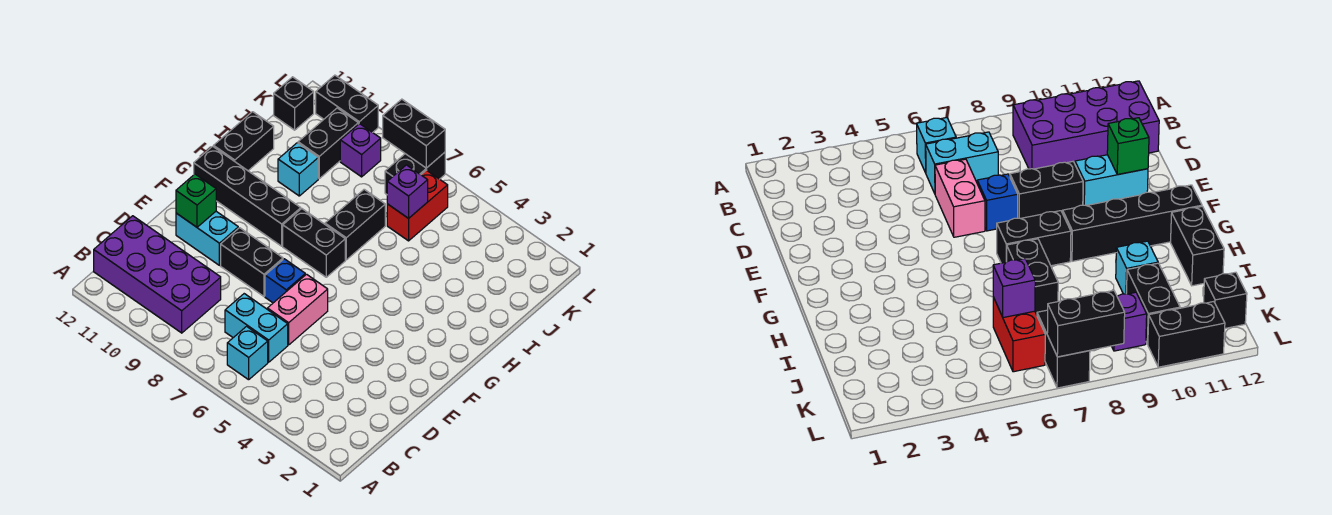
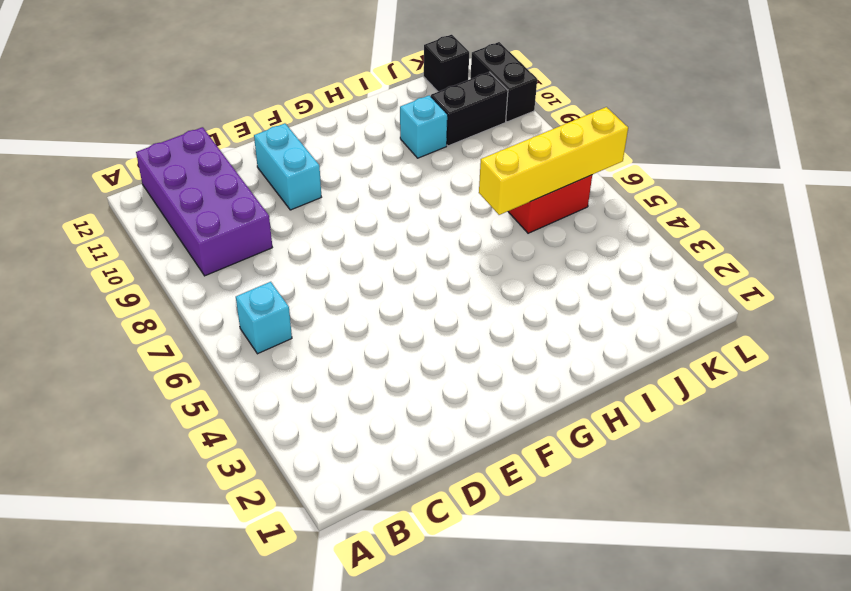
yellow 1x4 brick [479,107,628,215] -> purple 1x1 brick [387,165,428,218]
none -> cyan 1x2 brick [225,294,288,362]
none -> pink 1x2 brick [267,274,328,345]
none -> blue 1x1 brick [265,259,305,303]

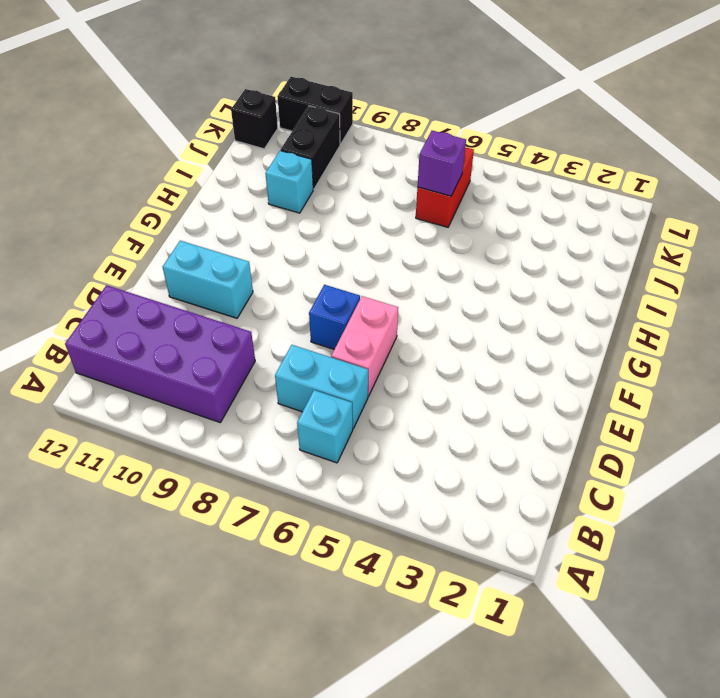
none -> black 1x2 brick [221,228,283,296]
none -> black 1x2 brick [283,209,345,277]
none -> black 1x4 brick [194,146,301,246]

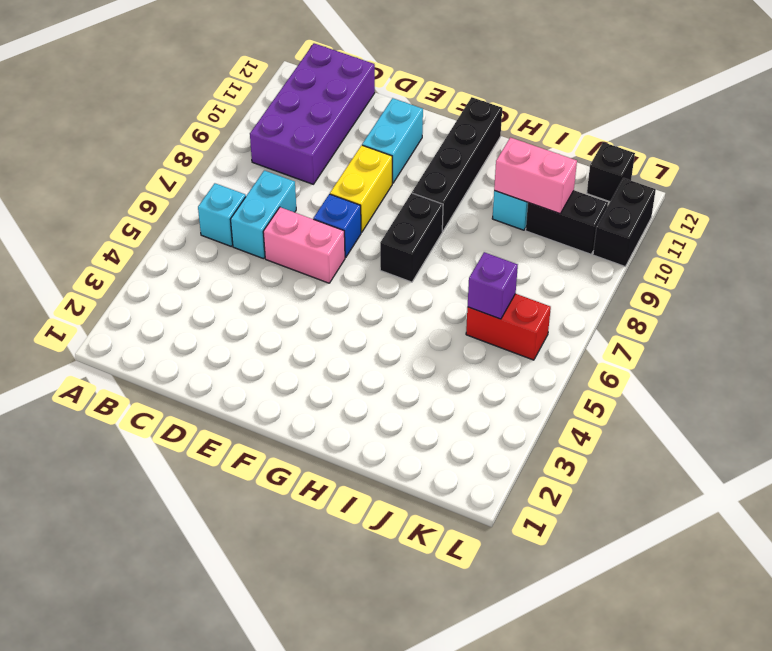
yellow 1x2 brick [330,145,392,232] -> black 1x2 brick [221,228,283,296]
pink 1x2 brick [494,137,577,214] -> none
none -> black 1x2 brick [325,189,385,260]
none -> black 1x2 brick [214,112,274,171]
none -> black 1x2 brick [385,152,445,194]

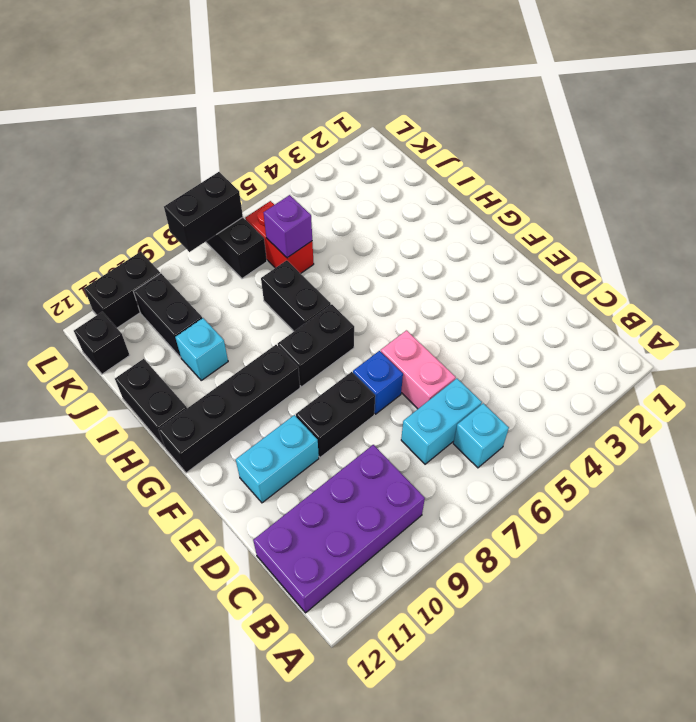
none -> purple 1x1 brick [340,123,381,177]
none -> green 1x1 brick [176,174,216,227]

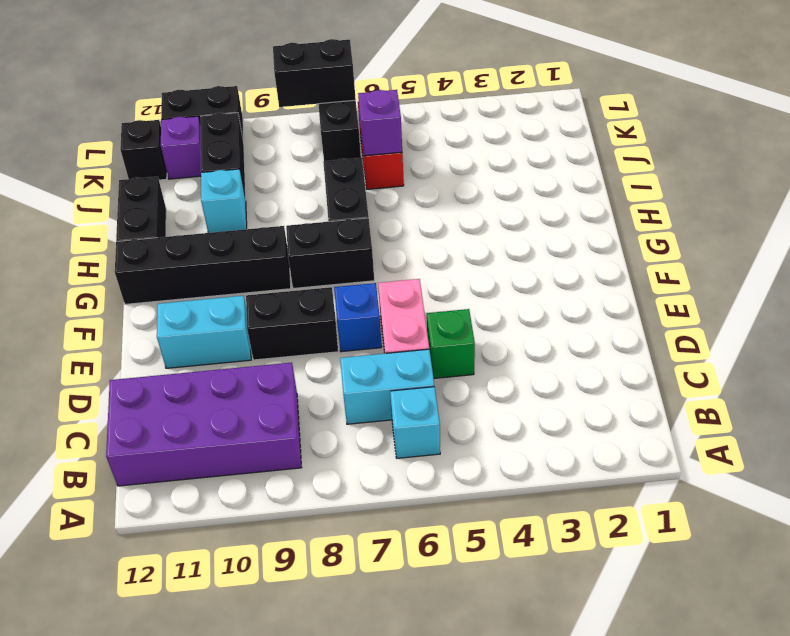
green 1x1 brick [427,309,475,378] -> green 1x1 brick moved to [176,174,216,227]
purple 1x1 brick [161,116,201,179] -> purple 1x1 brick moved to [340,123,381,177]

